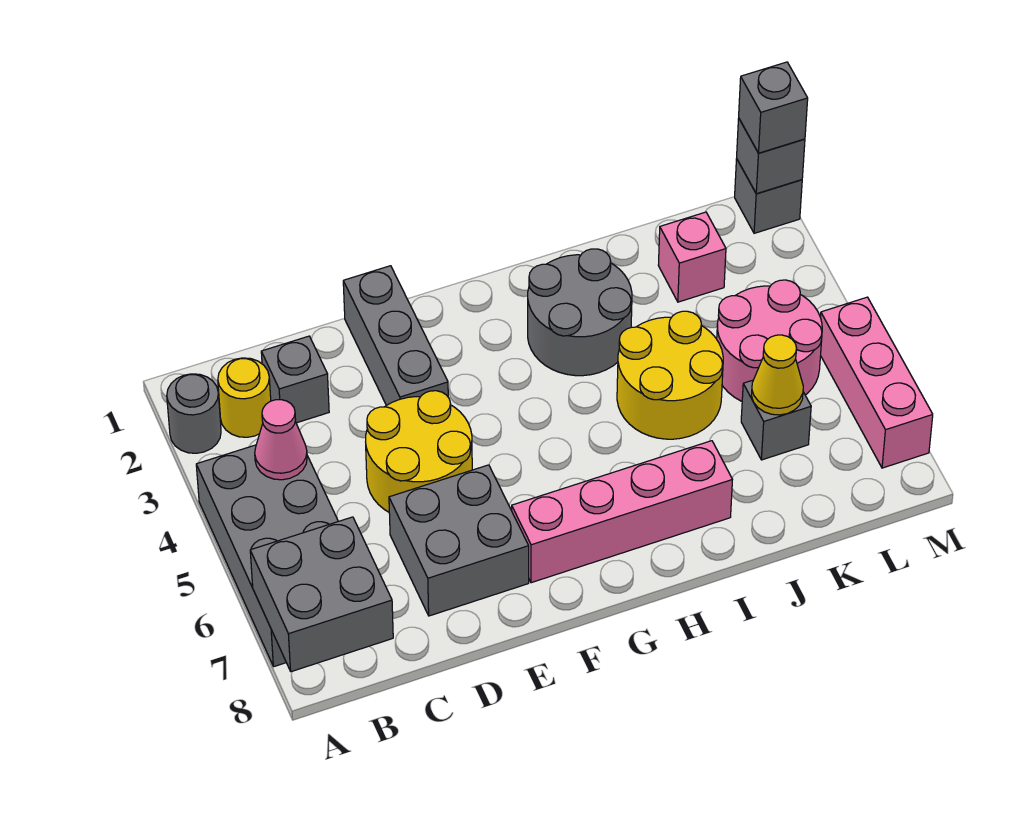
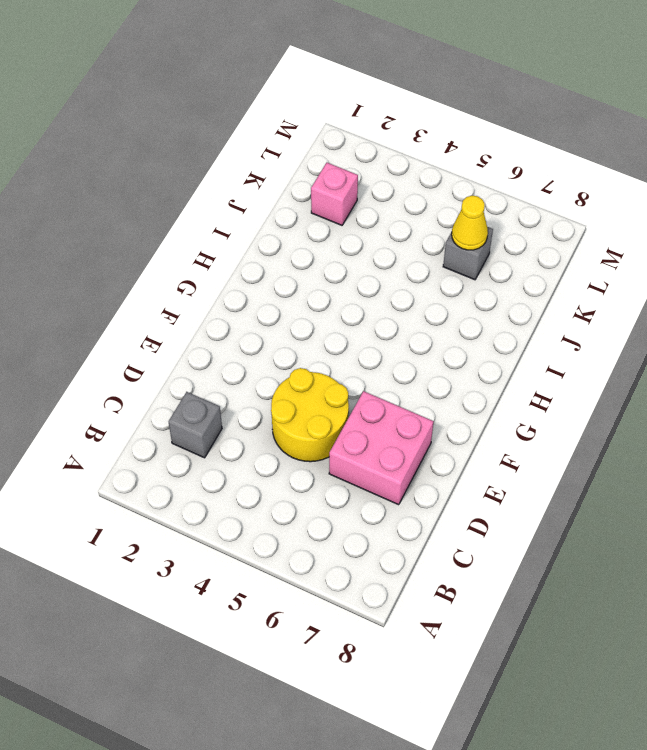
pink 2x2 brick [329,391,434,505] -> grey 2x2 brick [389,465,529,616]
none -> grey 1x1 round brick [167,374,221,453]
none -> grey 2x4 brick [196,445,338,667]
none -> yellow 1x1 round brick [218,358,271,437]

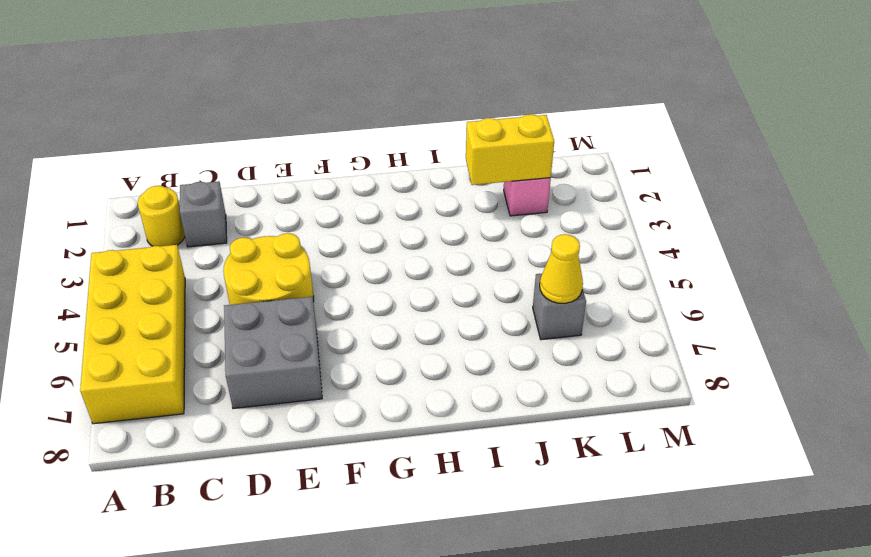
yellow 2x4 brick [80,245,185,424] -> grey 2x4 brick [196,445,338,667]
yellow 1x2 brick [466,114,554,185] -> none
none -> grey 1x1 round brick [167,374,221,453]
none -> grey 1x3 brick [343,266,448,405]
none -> pink 1x4 brick [512,441,732,583]

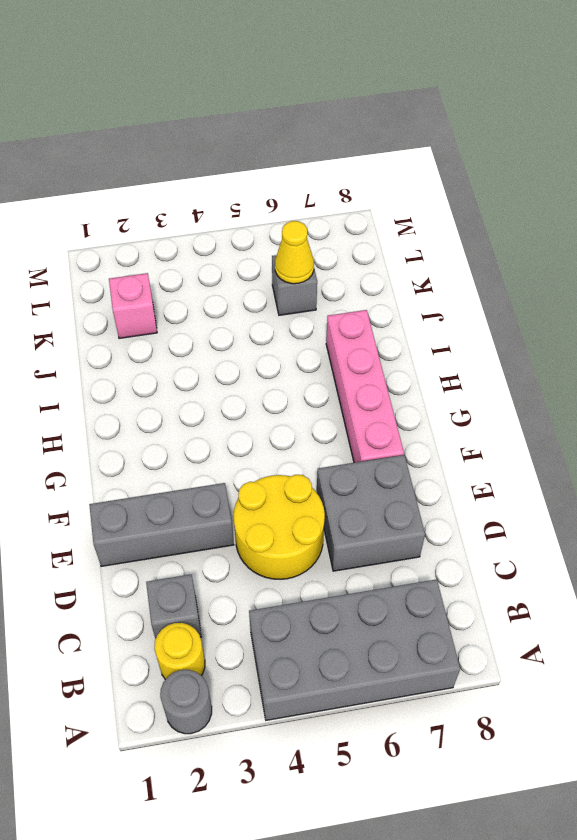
none -> grey 2x2 round brick [528,249,632,376]
none -> yellow 2x2 round brick [617,311,723,439]
none -> pink 2x2 round brick [717,280,822,401]

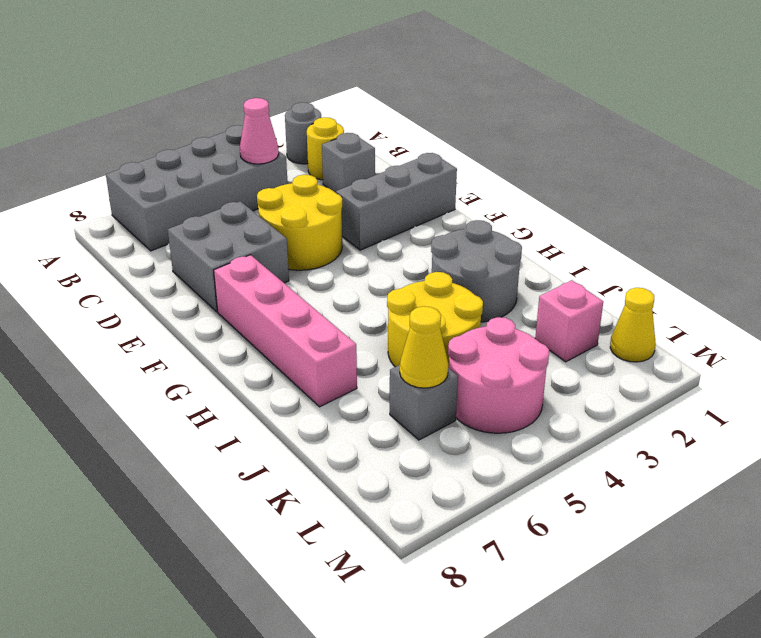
yellow 1x1 cone [610,288,656,362] -> none
none -> grey 1x1 brick [735,159,802,233]
none -> pink 1x3 brick [820,297,933,468]
none -> grey 2x2 brick [250,517,393,672]

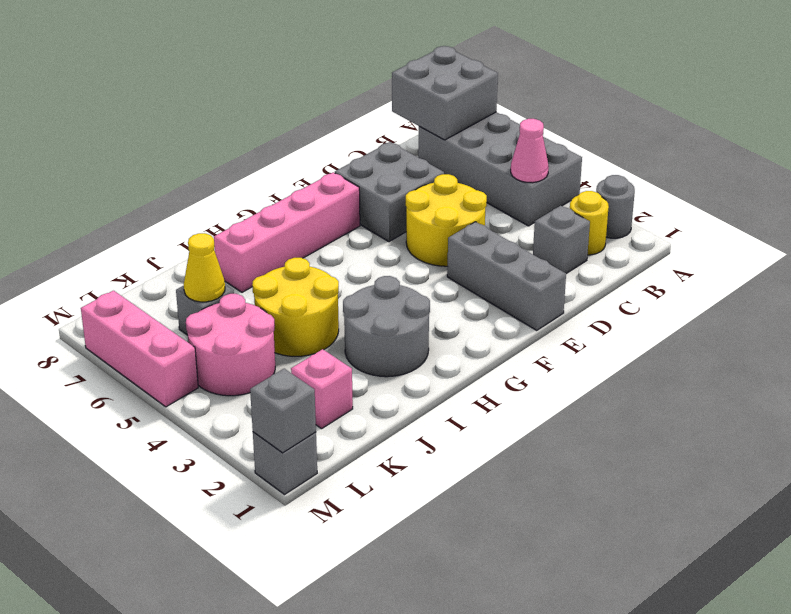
none -> grey 1x1 brick [739,62,808,153]

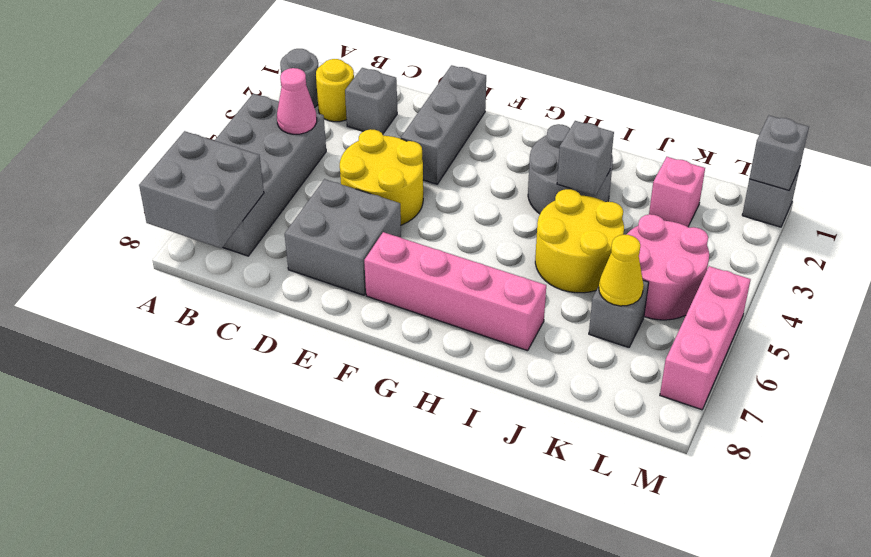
grey 1x1 brick [557,121,614,196] -> grey 1x1 brick moved to [739,62,808,153]

